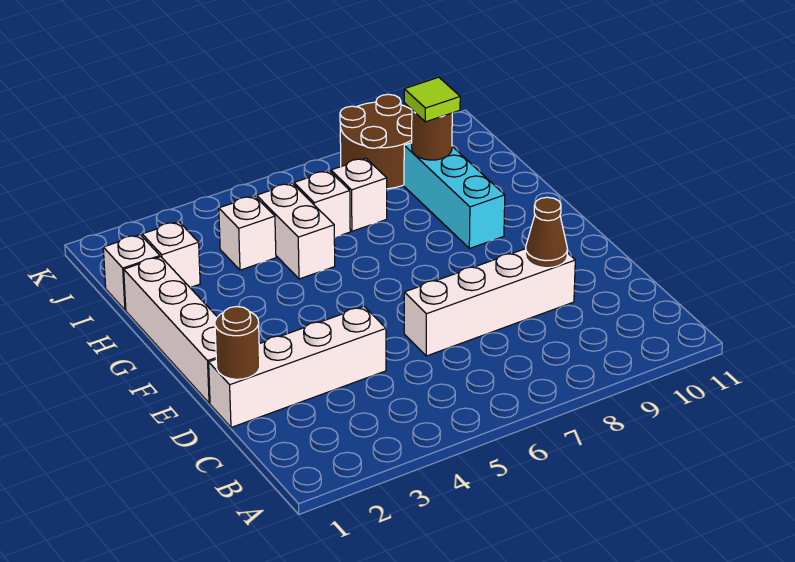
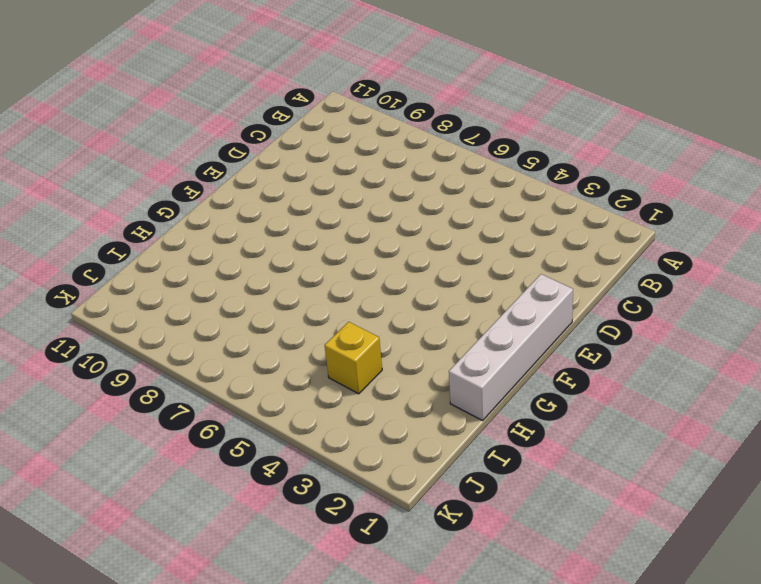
yellow 1x1 brick [324,322,382,394] -> white 1x1 brick [219,196,276,270]
none -> white 1x4 brick [209,306,386,427]
none -> white 1x4 brick [404,249,575,356]
none -> cyan 1x3 brick [404,143,505,248]

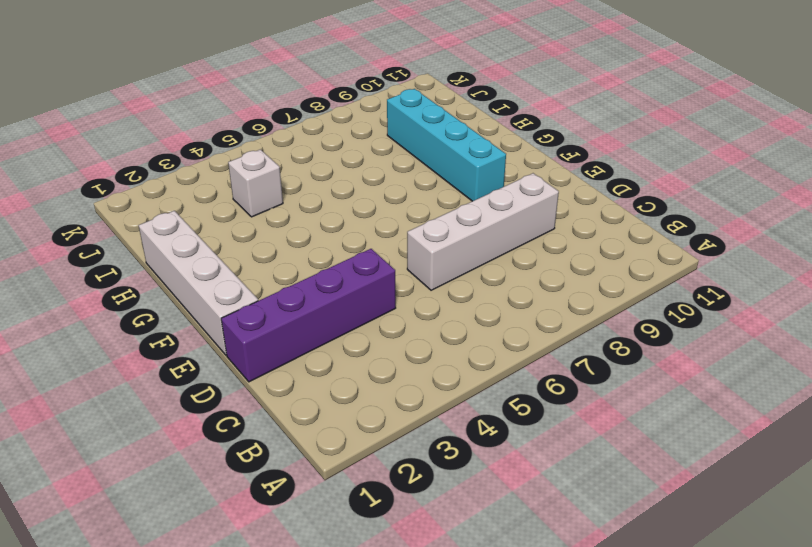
purple 1x4 brick [221,249,396,382] -> white 1x4 brick [209,306,386,427]
cyan 1x4 brick [387,89,506,201] -> cyan 1x3 brick [404,143,505,248]
none -> white 1x2 brick [256,183,335,279]
none -> white 1x1 brick [103,235,160,310]
none -> white 1x1 brick [142,221,200,288]

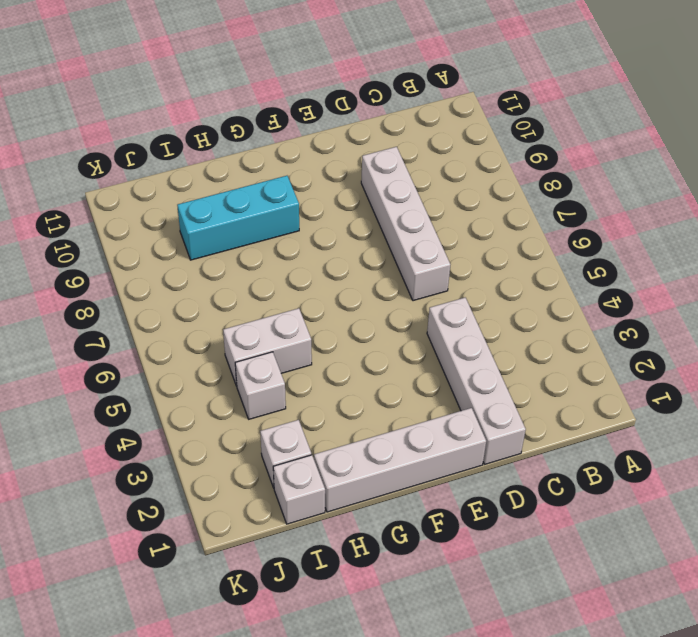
none -> white 1x1 brick [294,171,350,238]
none -> white 1x1 brick [331,158,387,231]
none -> brown 2x2 round brick [340,94,412,189]

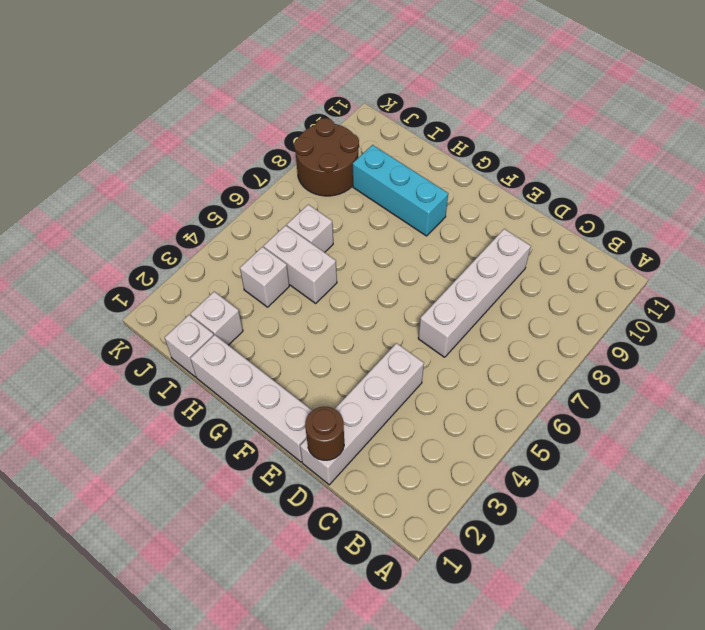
none -> white 1x1 brick [331,158,387,231]
none -> brown 1x1 cone [525,197,568,268]
none -> brown 1x1 round brick [412,110,452,160]

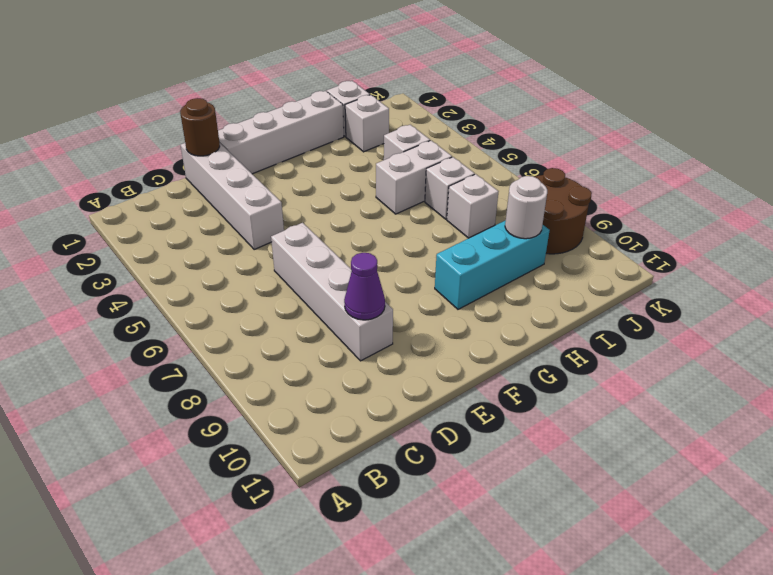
purple 1x1 cone [344,253,385,320] -> brown 1x1 cone [525,197,568,268]
white 1x1 round brick [505,176,547,239] -> brown 1x1 round brick [412,110,452,160]
none -> lime 1x1 tile [404,77,460,122]

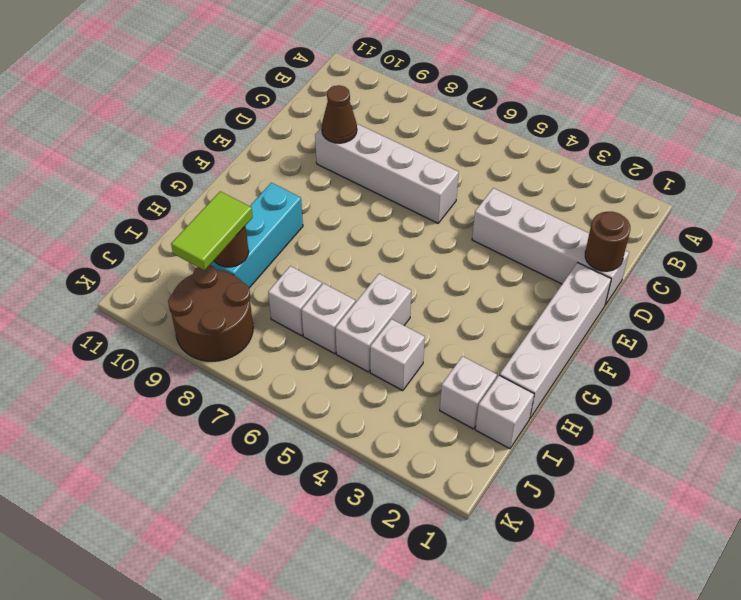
lime 1x2 tile [171,191,253,270] -> lime 1x1 tile [404,77,460,122]

